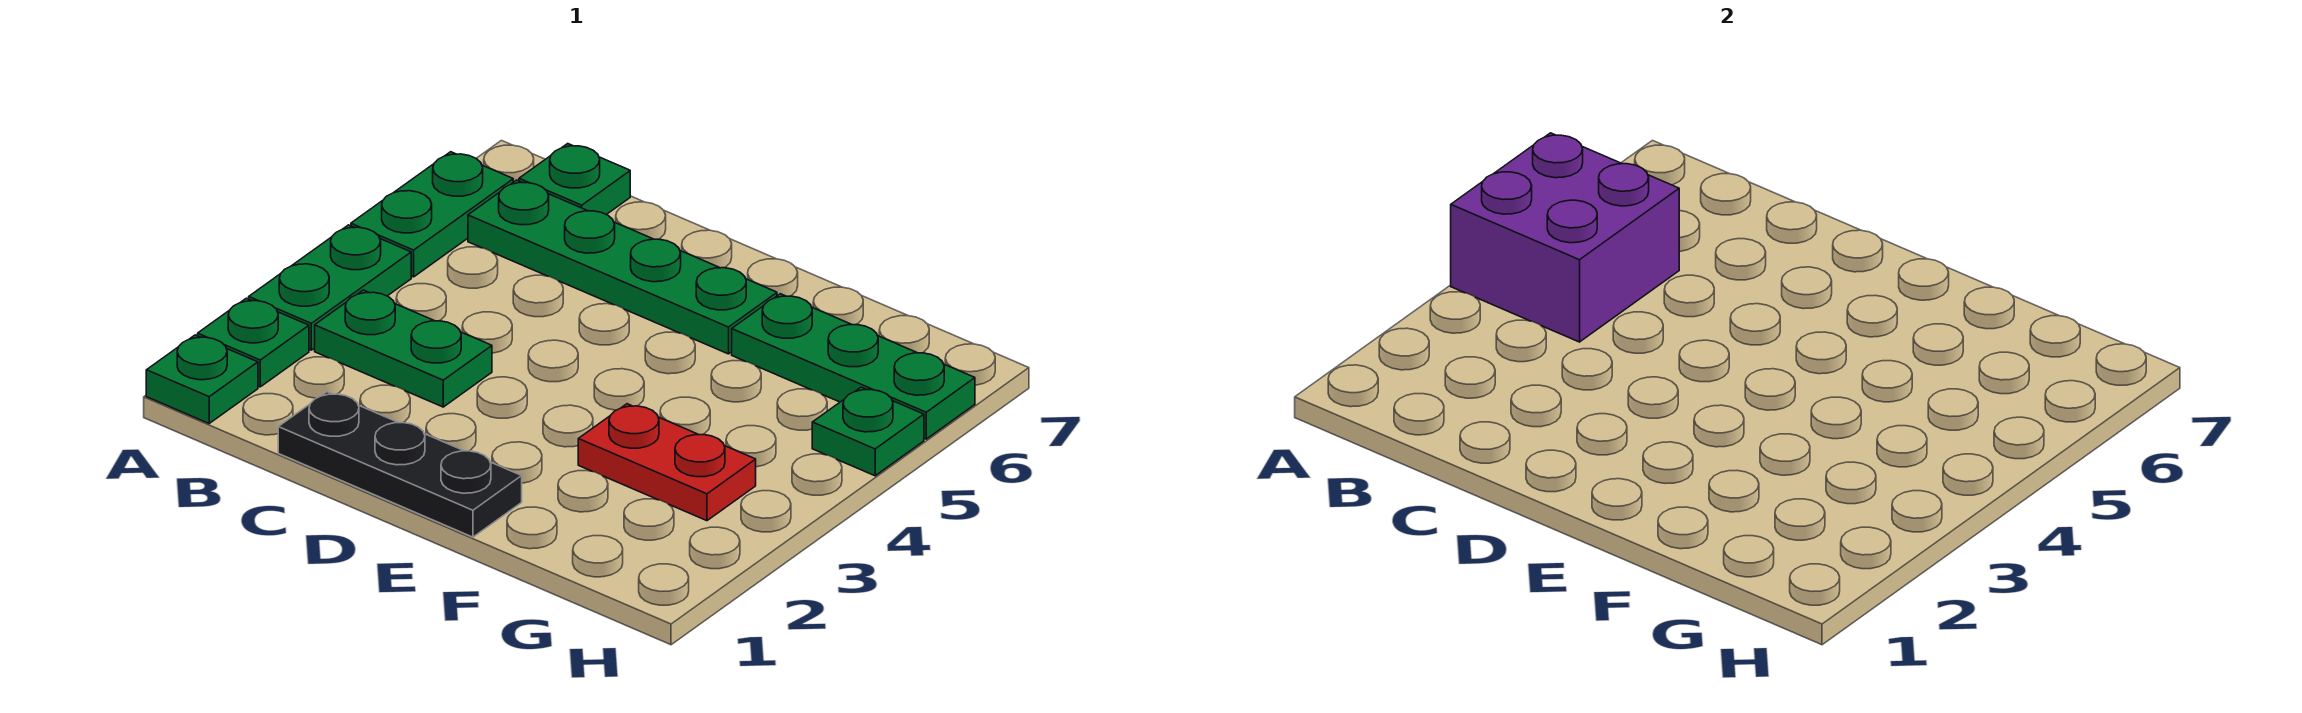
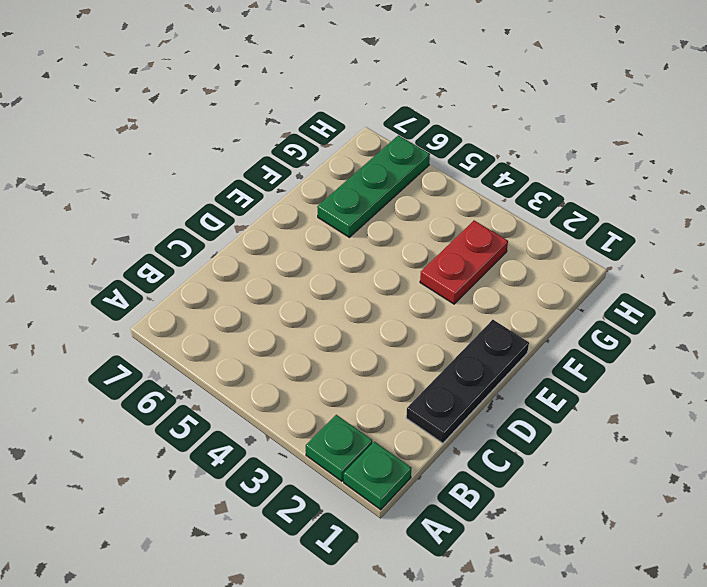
none -> green 1x2 plate [249,225,411,350]
none -> green 1x2 plate [351,152,513,277]
none -> green 1x2 plate [315,290,492,407]

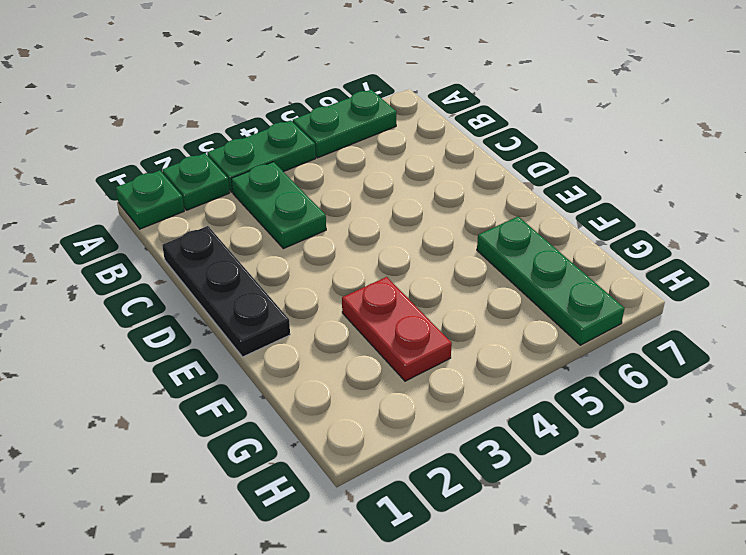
none -> green 1x4 plate [468,180,777,354]
none -> green 1x1 plate [519,144,630,215]
none -> green 1x1 plate [812,387,924,476]

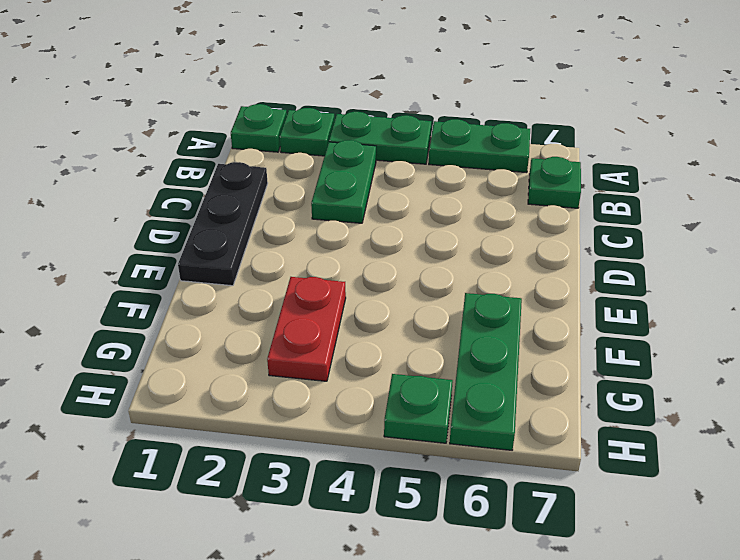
none -> green 1x4 plate [468,180,777,354]
none -> purple 2x2 brick [1451,133,1679,342]

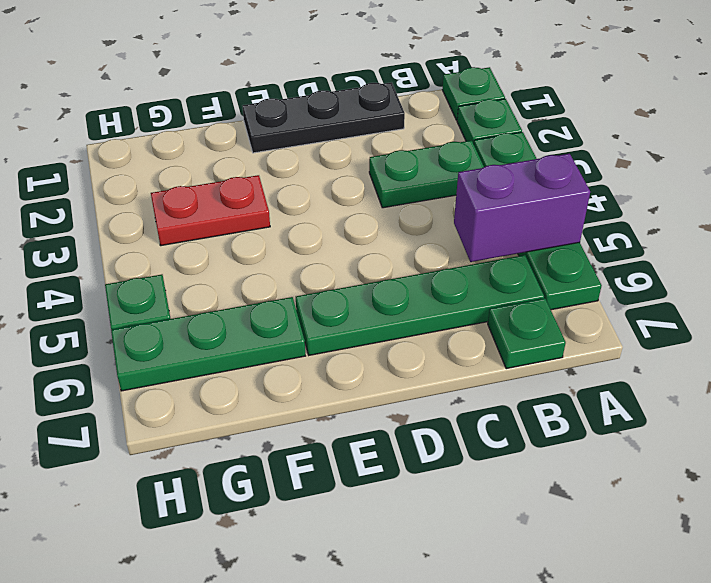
purple 1x2 brick [454,154,590,262] -> purple 2x2 brick [1451,133,1679,342]

